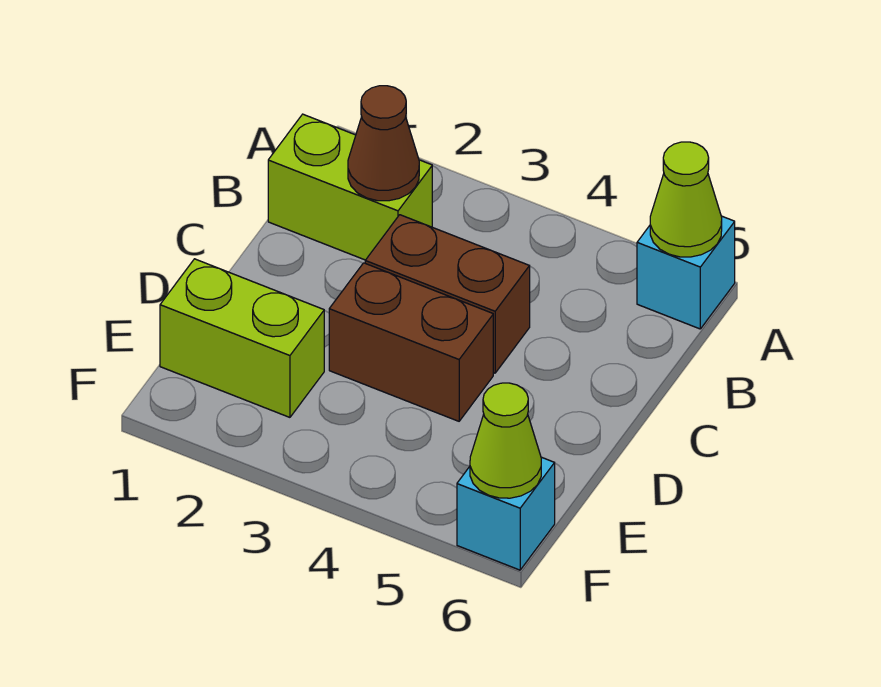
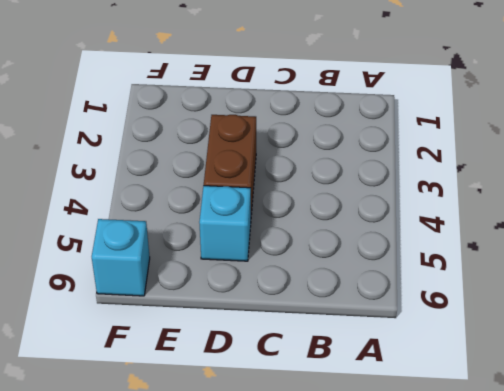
cyan 1x1 brick [199,186,251,261] -> cyan 1x1 brick moved to [637,216,735,329]
none -> lime 1x2 brick [268,114,432,260]
none -> brown 1x2 brick [365,215,530,373]

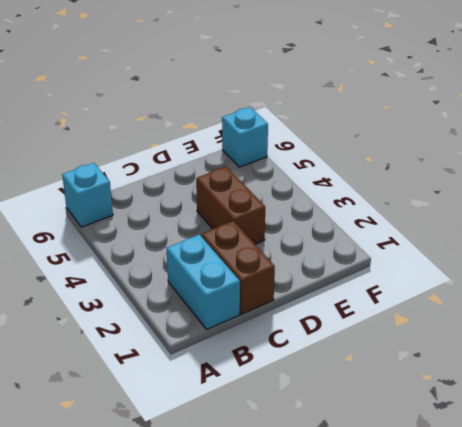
cyan 1x2 brick [167,235,240,329] -> lime 1x2 brick [268,114,432,260]
brown 1x2 brick [201,221,275,314] -> brown 1x2 brick moved to [365,215,530,373]
none -> lime 1x2 brick [160,259,324,417]
none -> lime 1x1 cone [650,142,722,257]

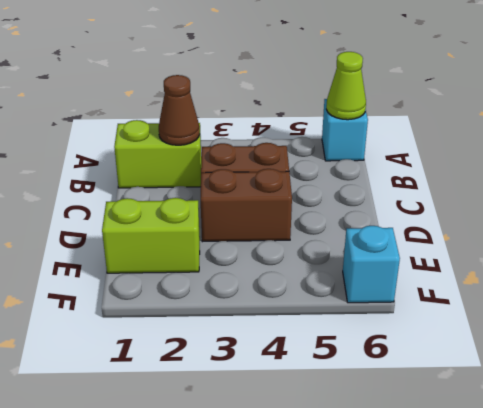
none -> lime 1x1 cone [470,383,541,498]

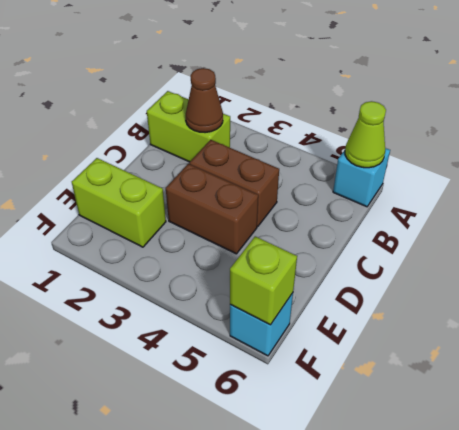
lime 1x1 brick [230,236,297,325] -> lime 1x1 cone [470,383,541,498]

